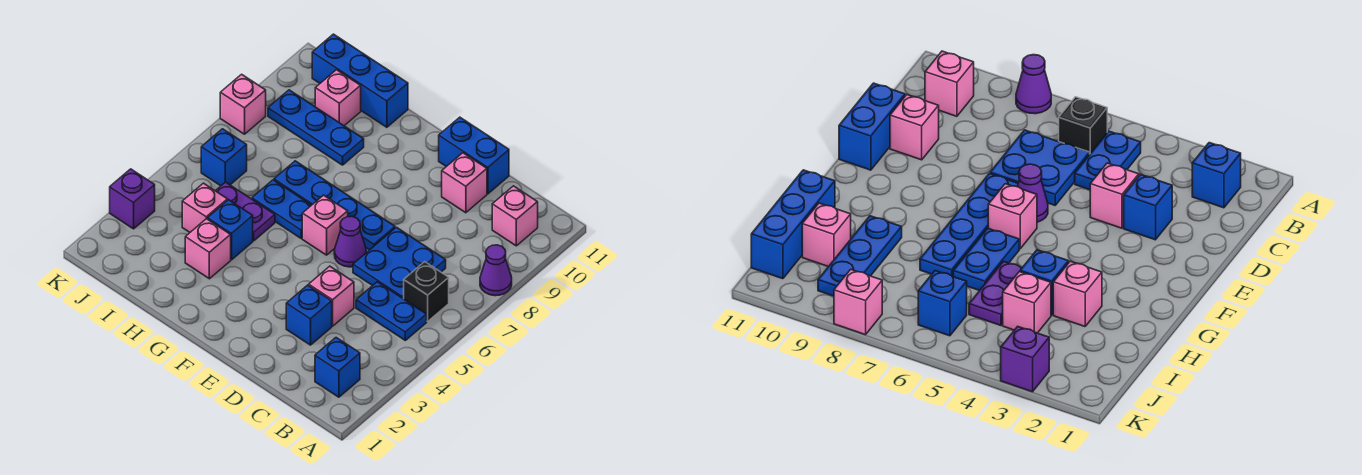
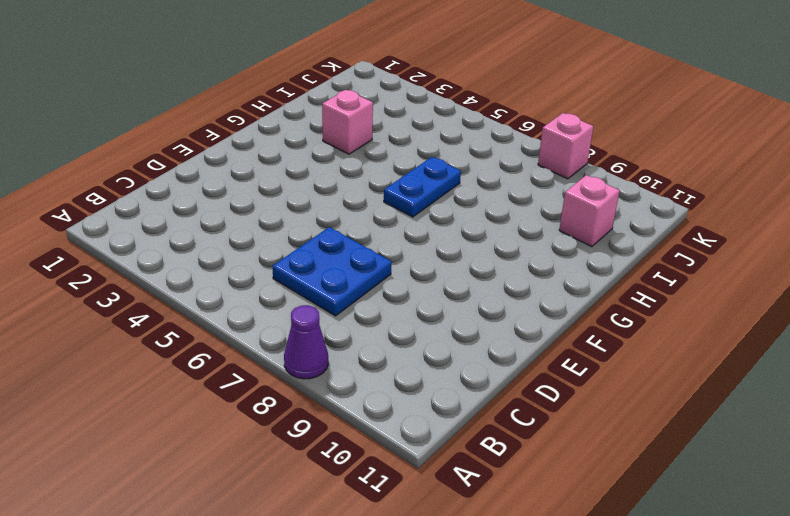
none -> blue 1x1 brick [315,338,360,397]
none -> blue 1x2 plate [356,282,427,340]
none -> black 1x1 brick [404,262,449,321]

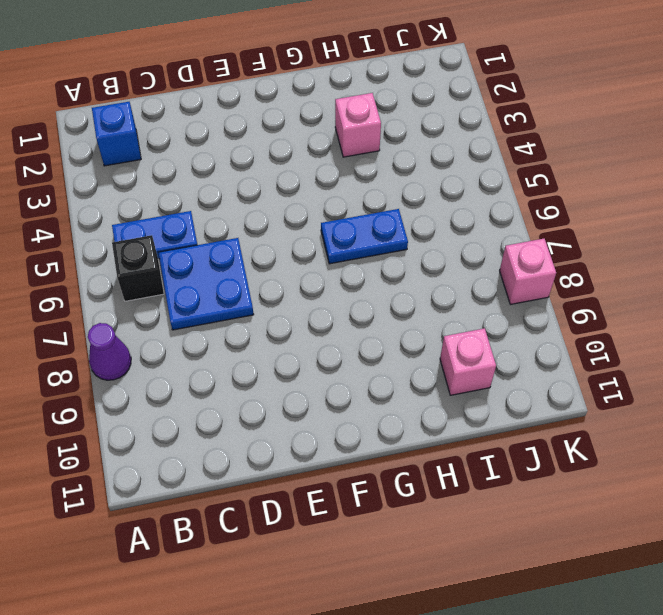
none -> pink 1x1 brick [492,186,538,246]
none -> blue 1x1 brick [286,285,332,345]
none -> pink 1x1 brick [309,266,354,326]

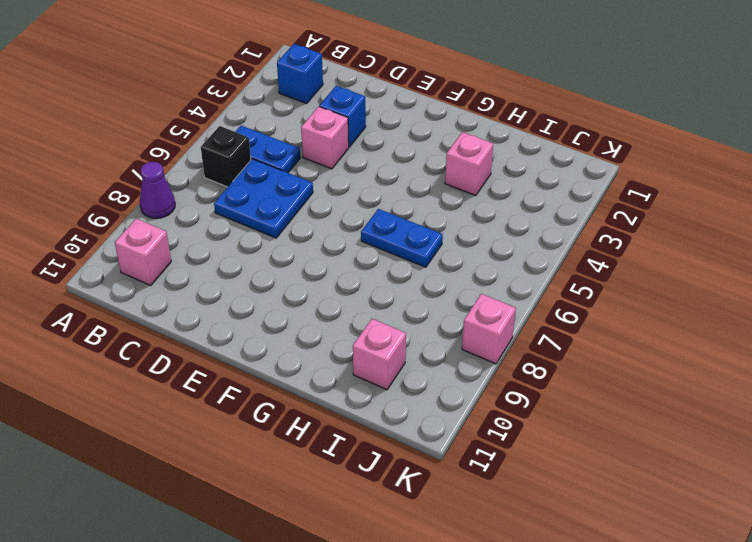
none -> pink 1x1 brick [442,153,487,213]
none -> blue 1x2 brick [439,117,509,194]
none -> purple 1x1 cone [334,216,366,267]

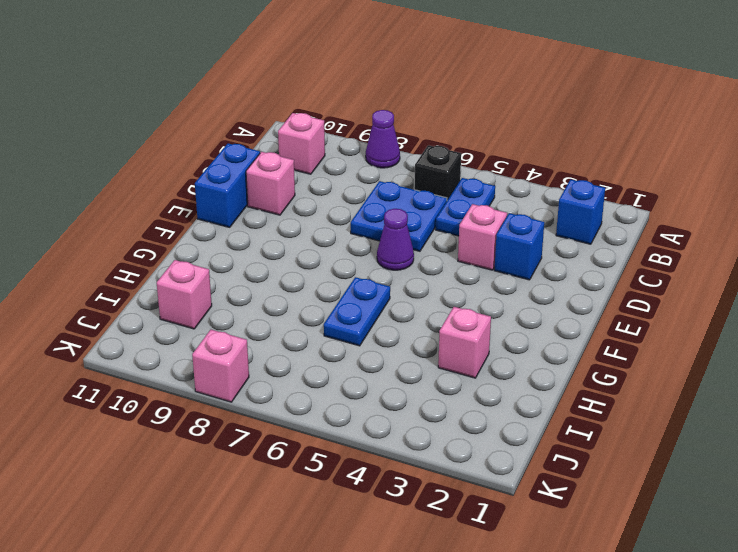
none -> blue 1x4 plate [274,161,395,250]
none -> pink 1x1 brick [302,195,348,255]
none -> blue 1x1 brick [208,200,253,260]

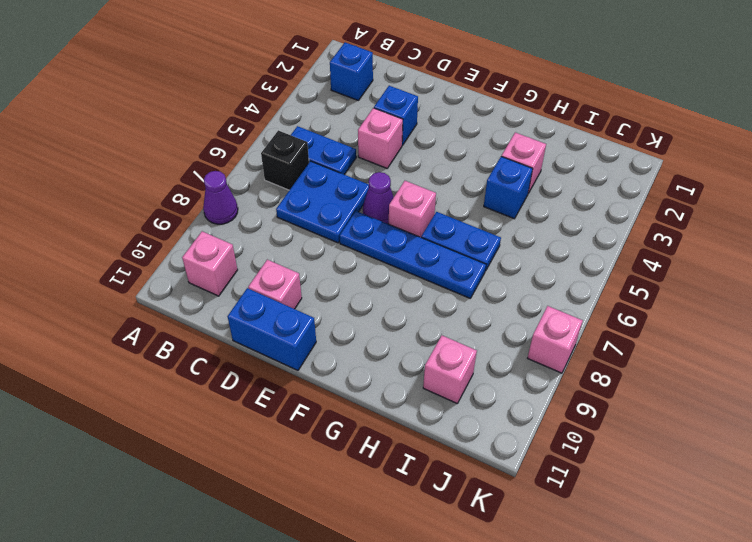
none -> purple 1x2 plate [216,182,275,241]
none -> blue 1x3 plate [268,90,364,165]
none -> blue 1x3 brick [312,34,408,127]

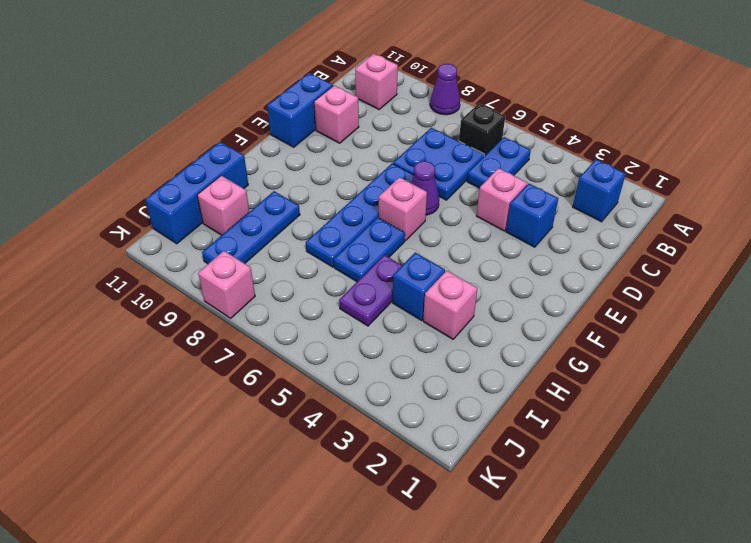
none -> pink 1x1 brick [182,183,227,232]
none -> blue 1x1 brick [201,129,247,186]
none -> purple 1x1 brick [110,169,155,229]

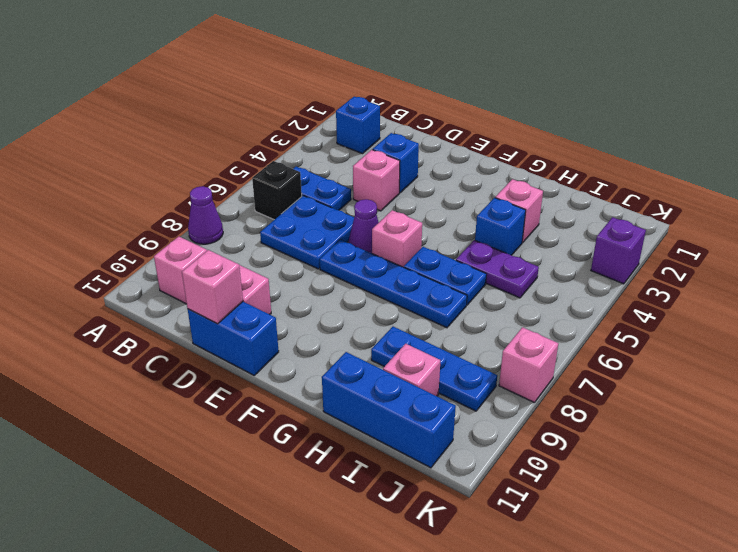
pink 1x1 brick [182,250,243,324] -> pink 1x1 brick moved to [182,183,227,232]
none -> blue 1x1 brick [201,129,247,186]

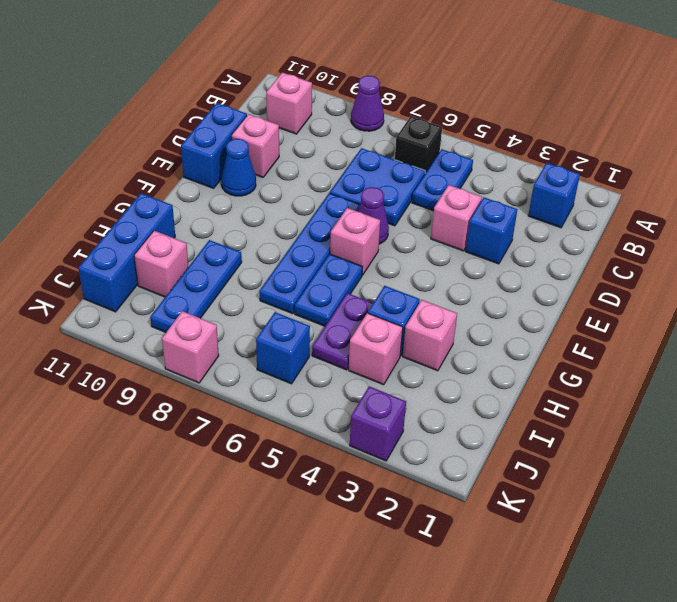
blue 1x1 cone [221,139,256,196] -> none

